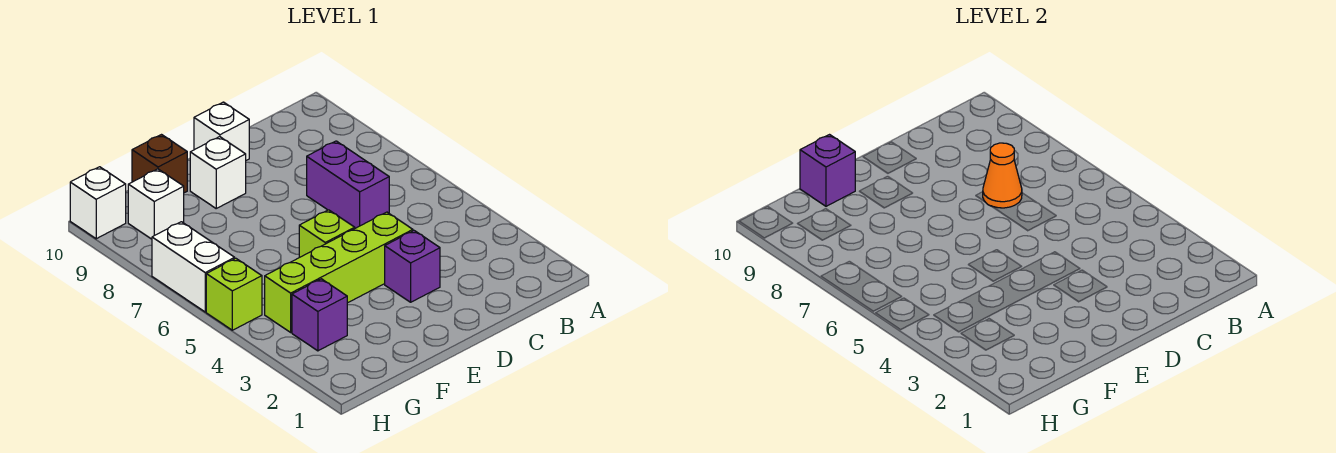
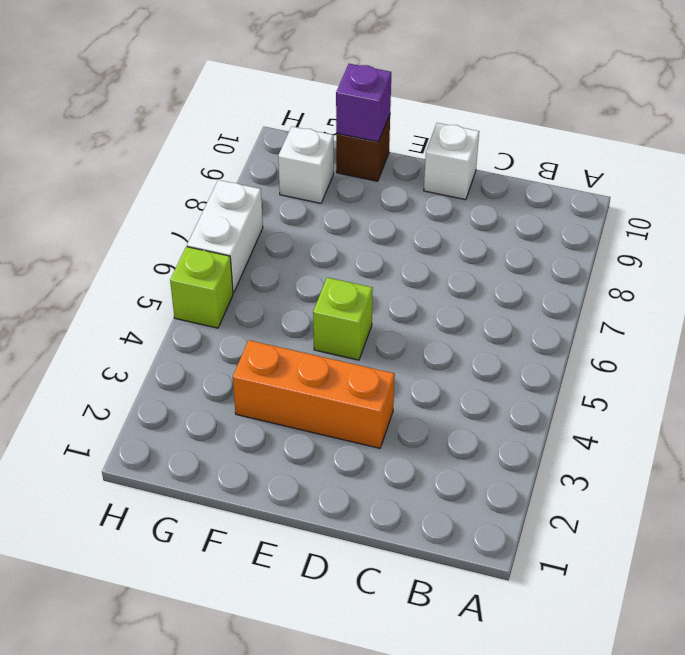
orange 1x3 brick [233,340,395,448] -> purple 1x1 brick [385,231,440,302]
none -> purple 1x2 brick [307,141,389,228]
none -> lime 1x4 brick [265,212,413,332]
none -> white 1x1 brick [190,137,246,208]

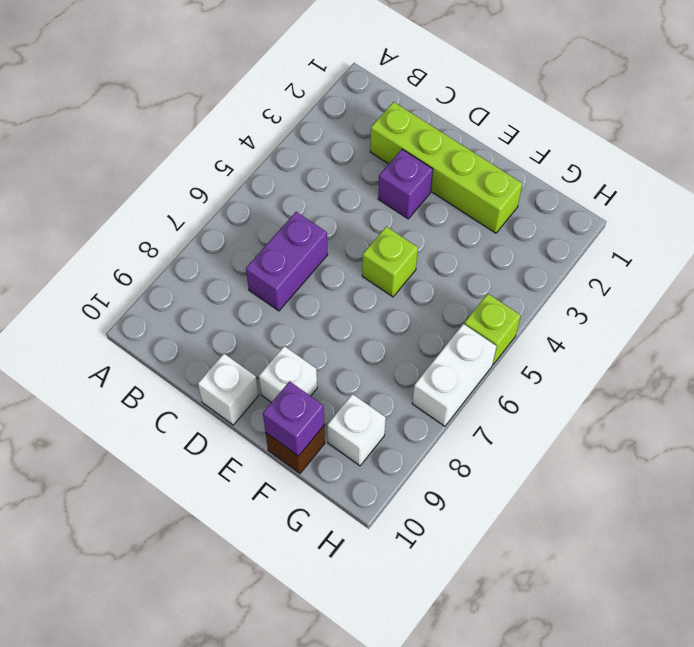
lime 1x4 brick [370,102,522,233] -> lime 1x4 brick moved to [265,212,413,332]
none -> purple 1x1 brick [292,279,347,351]
none -> white 1x1 brick [70,167,126,239]
none -> orange 1x1 cone [983,143,1022,208]

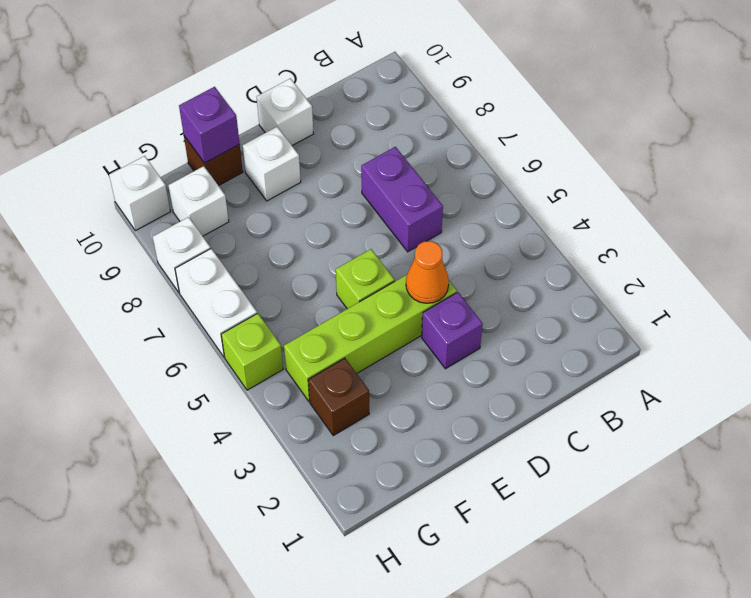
orange 1x1 cone [406,241,449,303] -> orange 1x1 cone moved to [983,143,1022,208]
brown 1x1 brick [308,358,369,436] -> purple 1x1 brick [292,279,347,351]
white 1x1 brick [153,217,211,292] -> none

